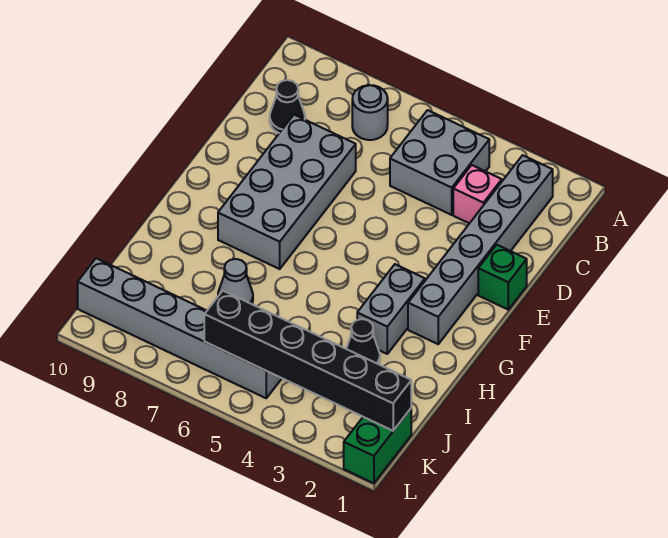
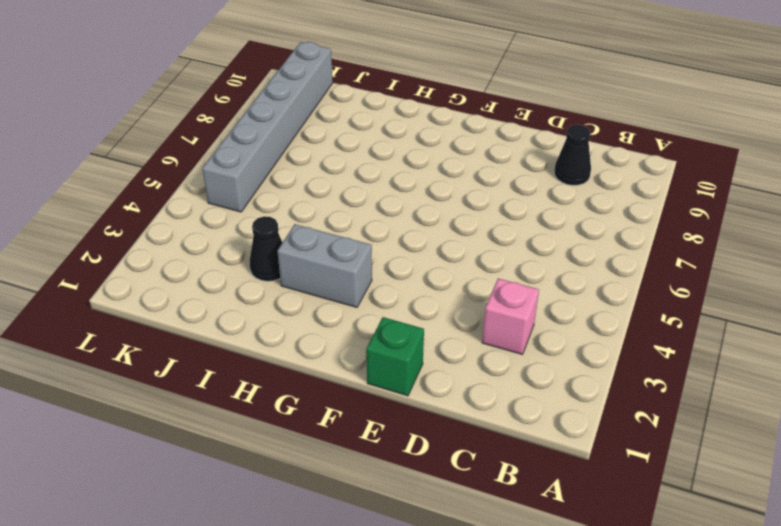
none -> grey 1x6 brick [408,155,553,344]
none -> grey 2x2 brick [390,110,489,215]
none -> grey 1x1 round brick [352,85,388,140]

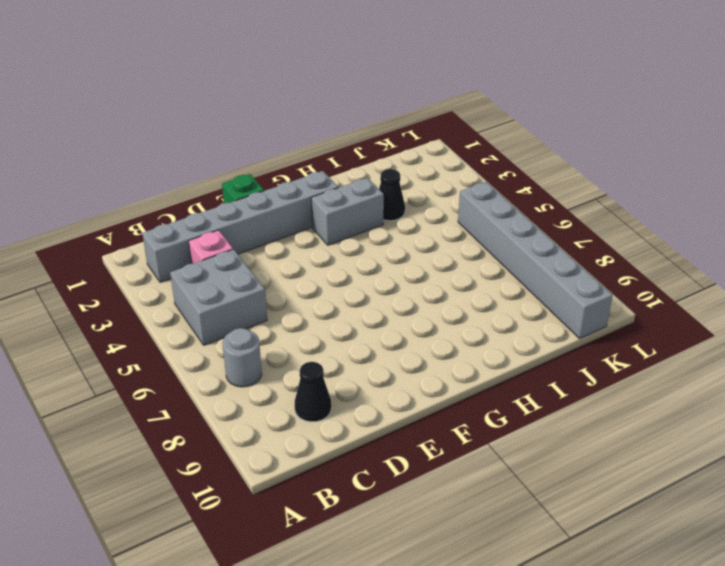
none -> grey 2x4 brick [218,115,356,269]
none -> grey 1x1 cone [218,259,253,304]
none -> green 1x2 brick [344,409,411,483]

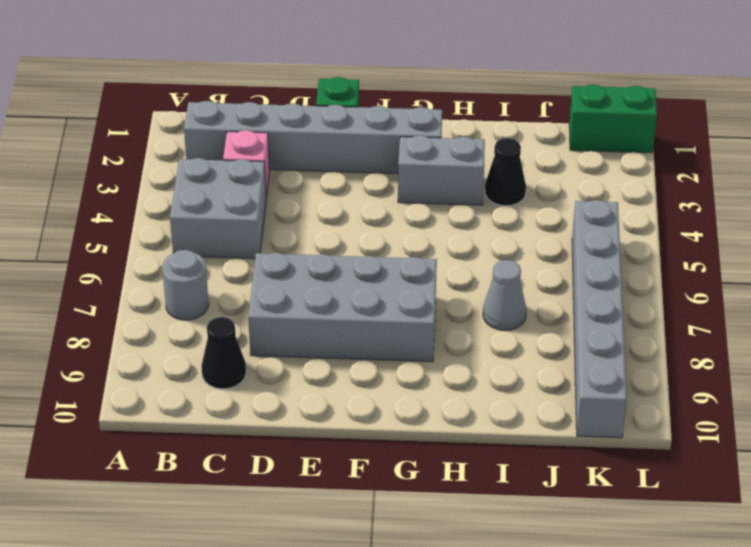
none -> black 1x6 brick [204,291,411,431]

